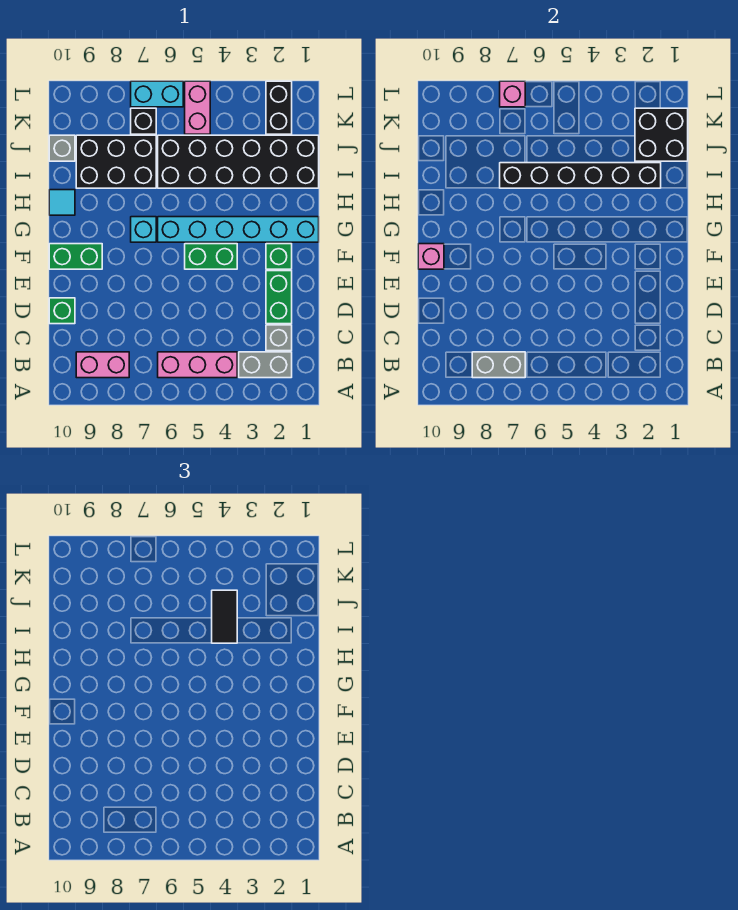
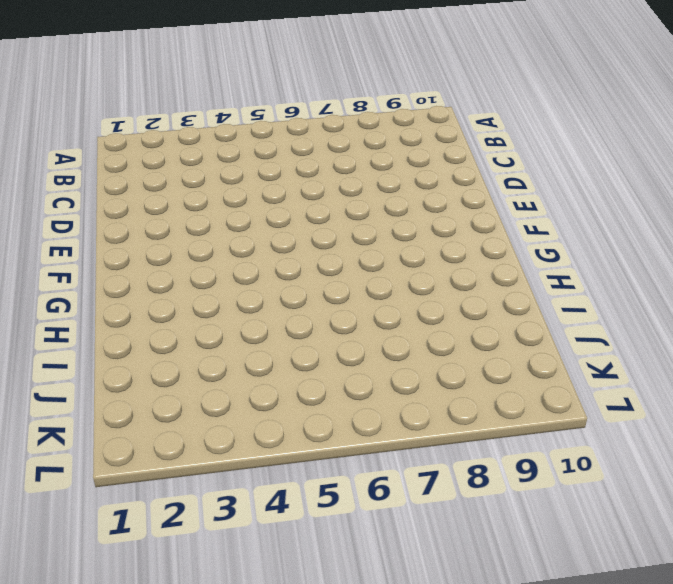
none -> grey 1x2 brick [239,352,292,378]
none -> pink 1x3 brick [158,352,237,378]
none -> pink 1x2 brick [76,352,129,378]

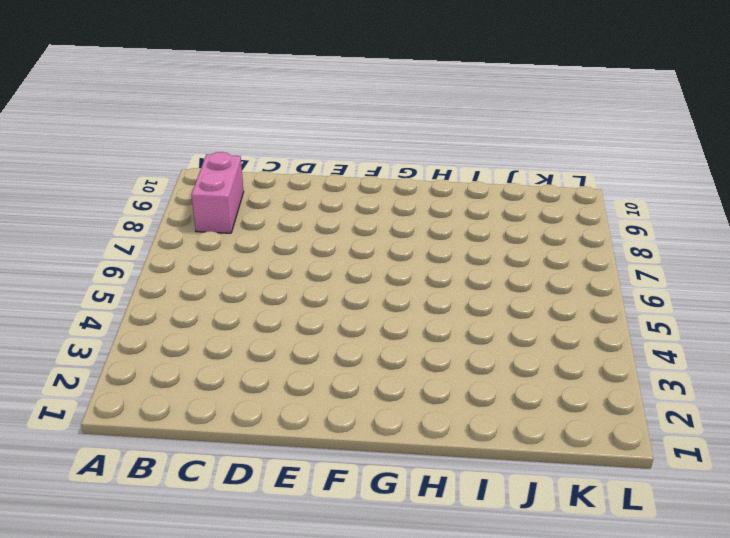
none -> grey 1x2 brick [239,352,292,378]
none -> pink 1x3 brick [158,352,237,378]
none -> grey 1x1 brick [266,325,292,351]

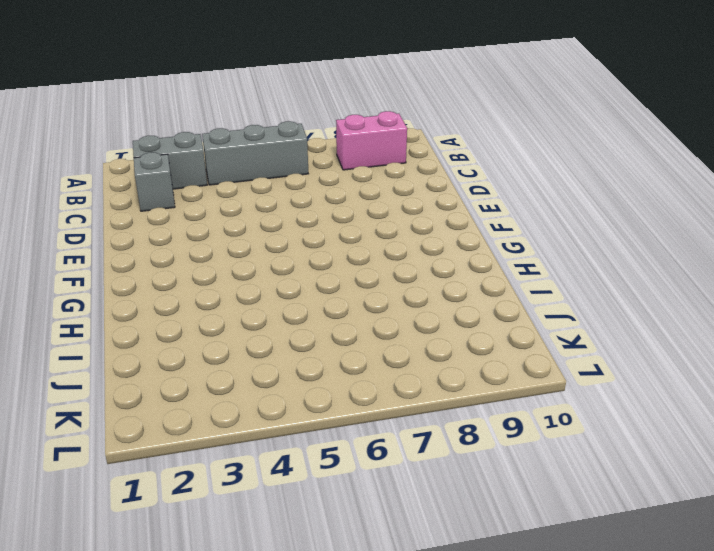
grey 1x3 brick [202,121,308,185] -> pink 1x3 brick [158,352,237,378]
none -> green 1x2 brick [266,271,292,324]
none -> green 1x1 brick [49,298,75,324]
none -> green 1x1 brick [266,244,292,269]

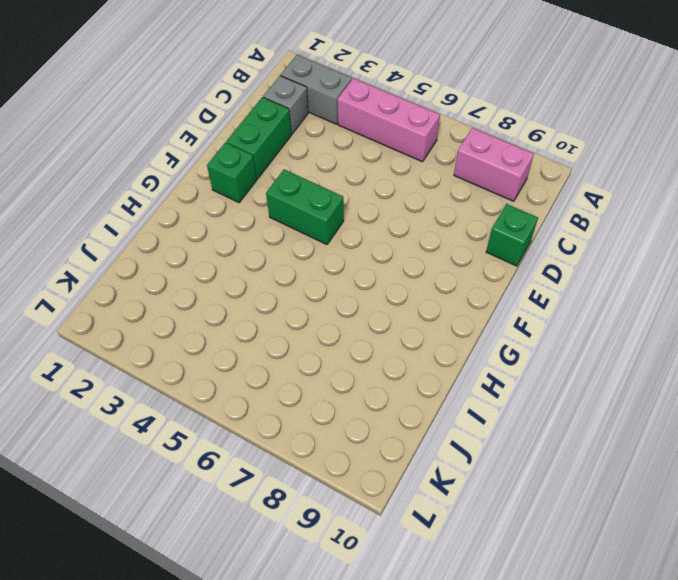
none -> green 1x2 brick [49,244,102,269]
none -> cyan 1x6 brick [158,217,319,242]
none -> cyan 1x1 brick [131,217,156,242]

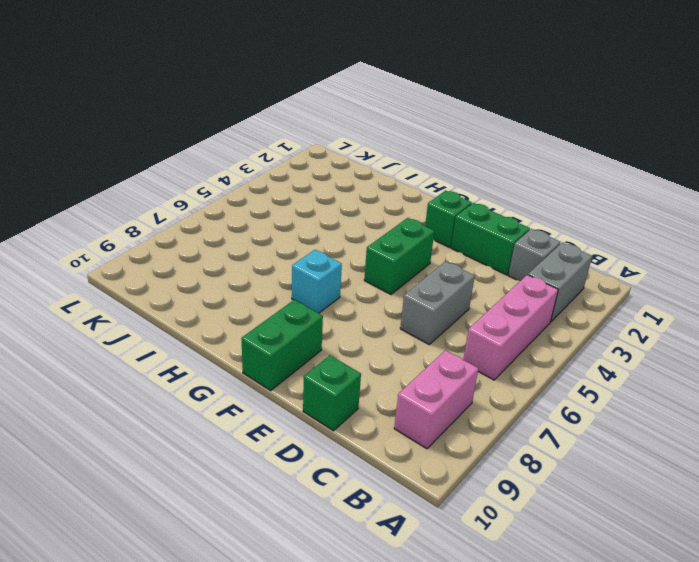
grey 1x2 brick [400,261,475,344] -> grey 1x2 brick moved to [472,352,525,378]
none -> cyan 1x6 brick [158,217,319,242]
none -> cyan 1x1 tile [49,190,75,215]
none -> black 2x6 brick [158,135,319,188]

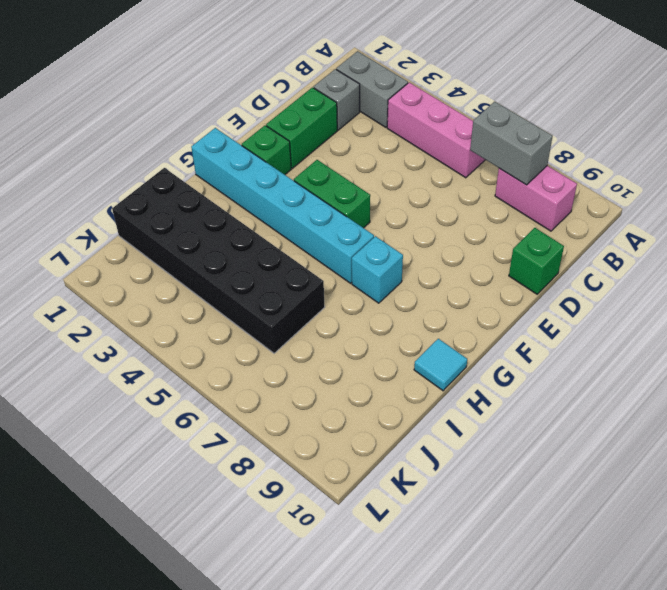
none -> green 1x2 brick [49,244,102,269]
none -> black 2x3 brick [76,135,156,188]
none -> grey 1x1 brick [49,135,75,161]

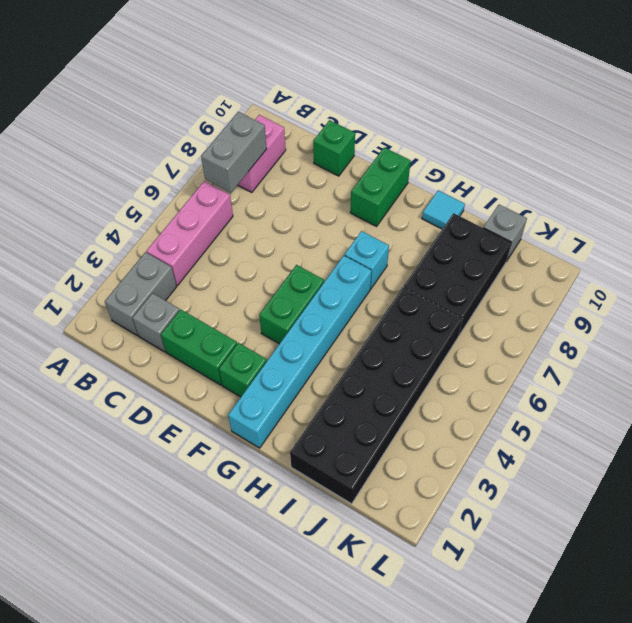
none -> black 1x2 brick [266,81,292,134]
none -> pink 1x2 brick [185,81,210,134]
none -> black 1x1 brick [131,108,156,134]

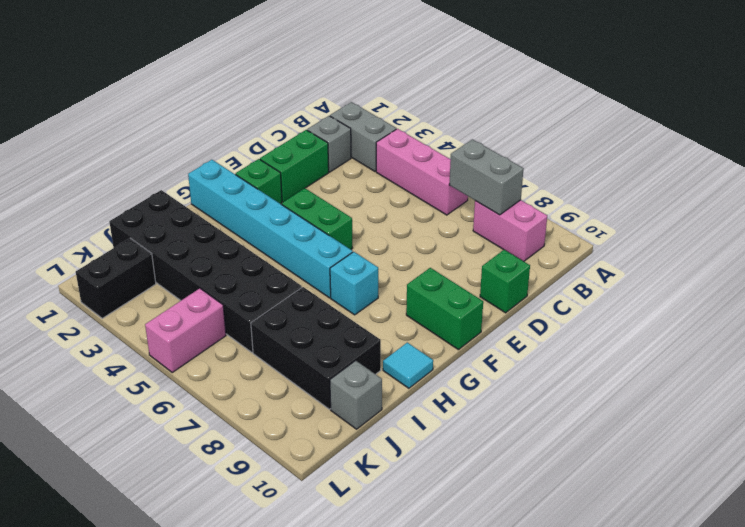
none -> black 1x1 brick [131,108,156,134]
none -> cyan 1x2 brick [131,81,183,107]
none -> pink 1x1 brick [418,244,444,269]

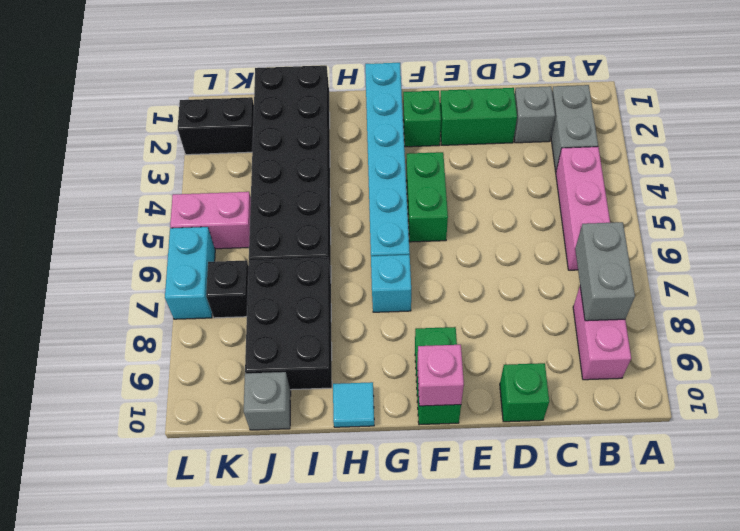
none -> black 1x6 brick [500,163,661,188]
none -> black 2x2 brick [635,108,688,161]
none -> pink 1x1 brick [500,81,525,107]

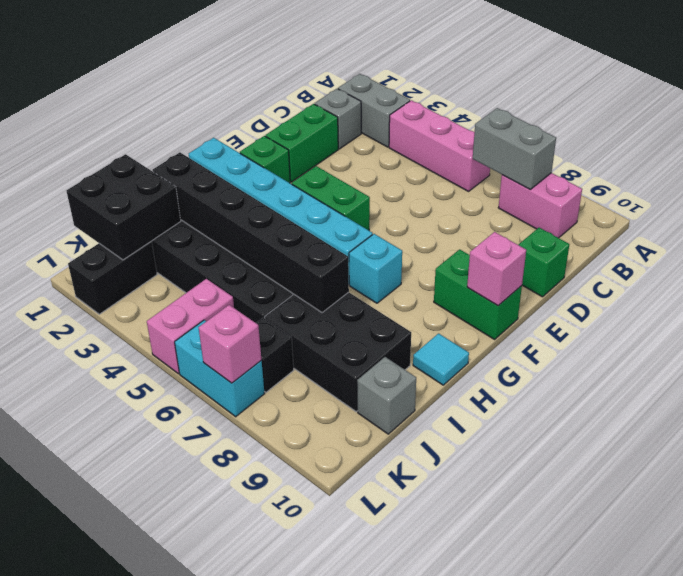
none -> black 1x2 tile [212,590,237,643]

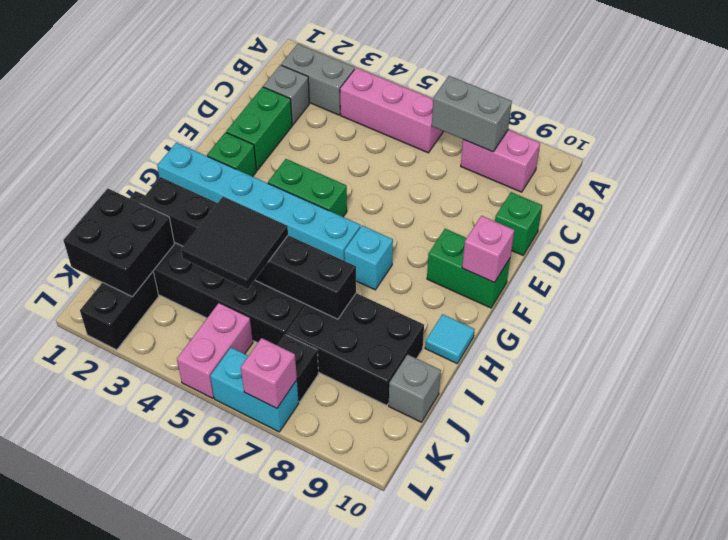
black 2x2 tile [181,197,288,289] -> black 1x2 tile [212,590,237,643]

